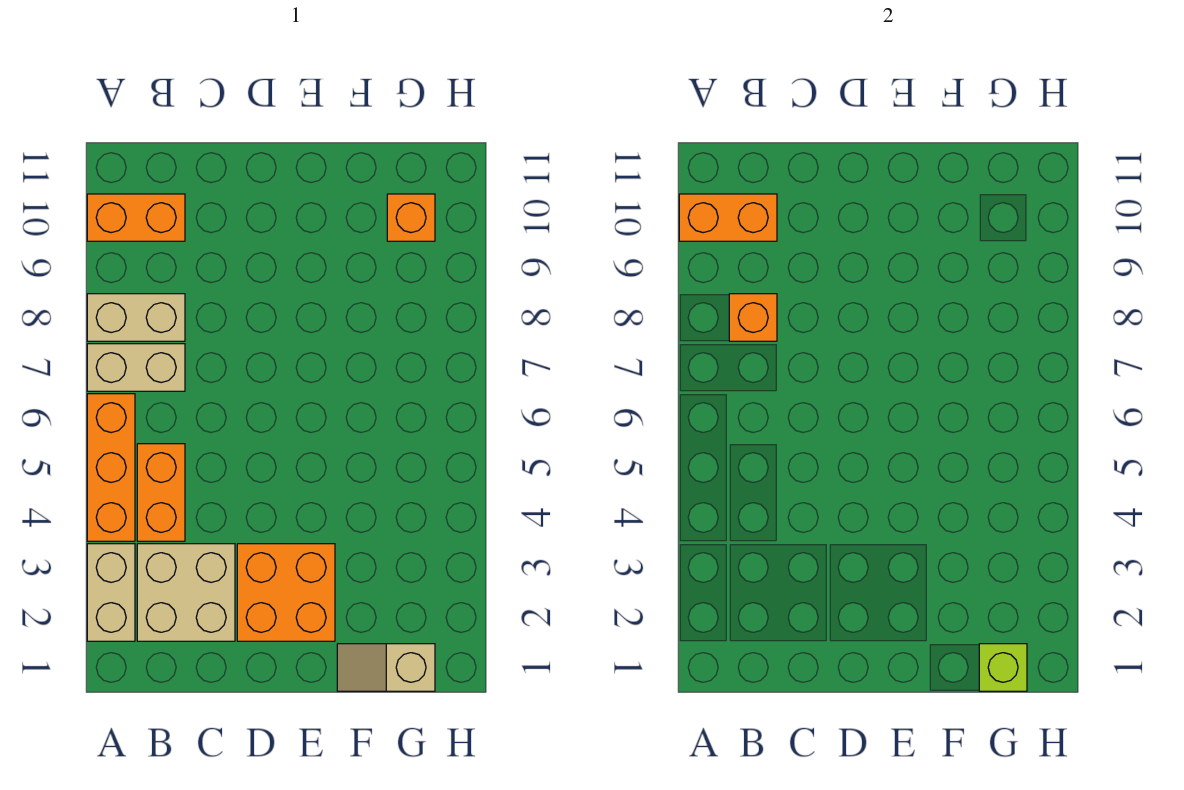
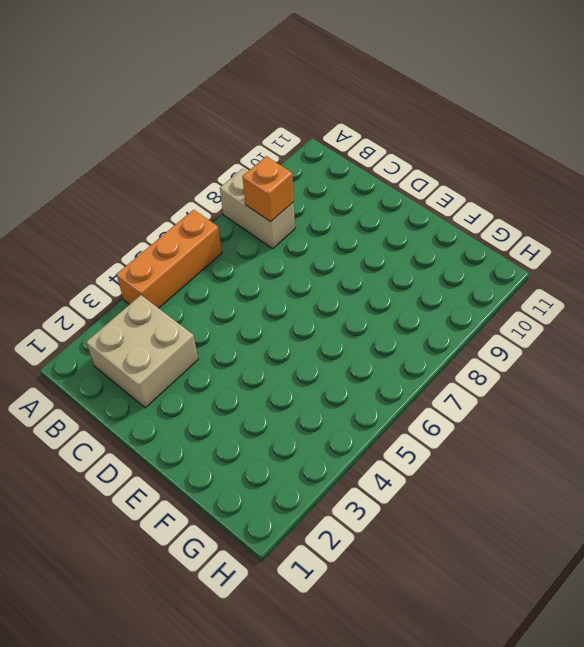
none -> tan 1x2 brick [87,544,135,641]
none -> tan 1x2 brick [87,344,185,391]
none -> orange 1x2 brick [87,194,185,241]

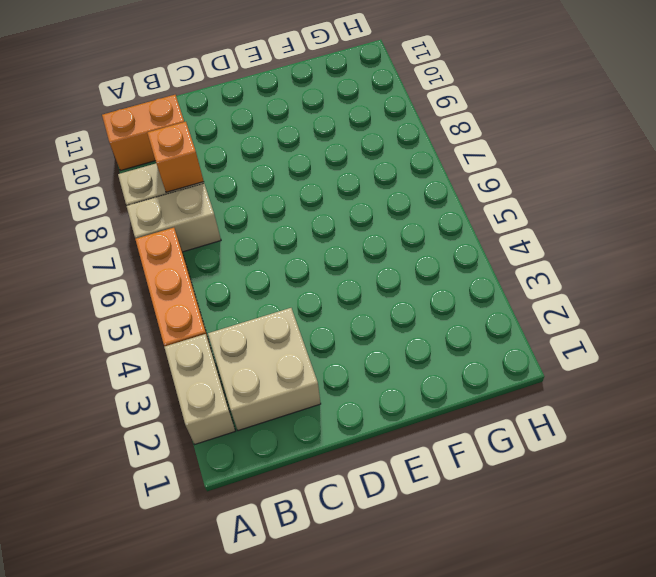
none -> orange 1x2 brick [137,444,185,541]
none -> orange 2x2 brick [237,544,335,641]
none -> tan 1x2 slope [337,644,435,691]

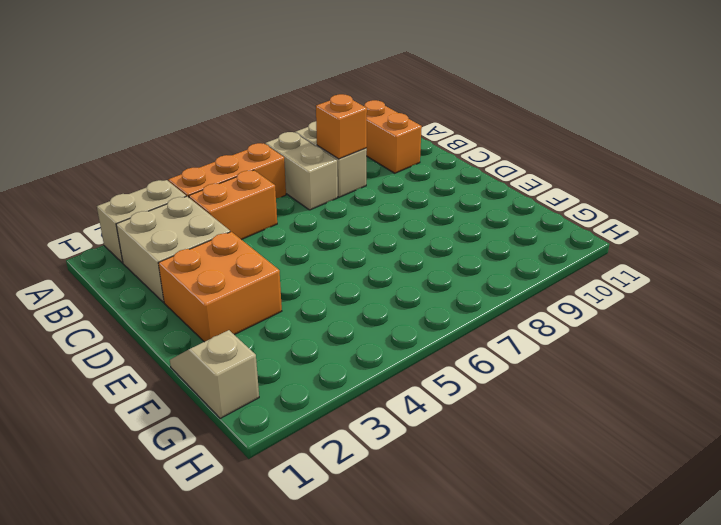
none -> orange 1x1 brick [387,194,435,241]
none -> orange 1x2 brick [679,194,777,241]
none -> lime 1x1 brick [979,644,1027,691]

